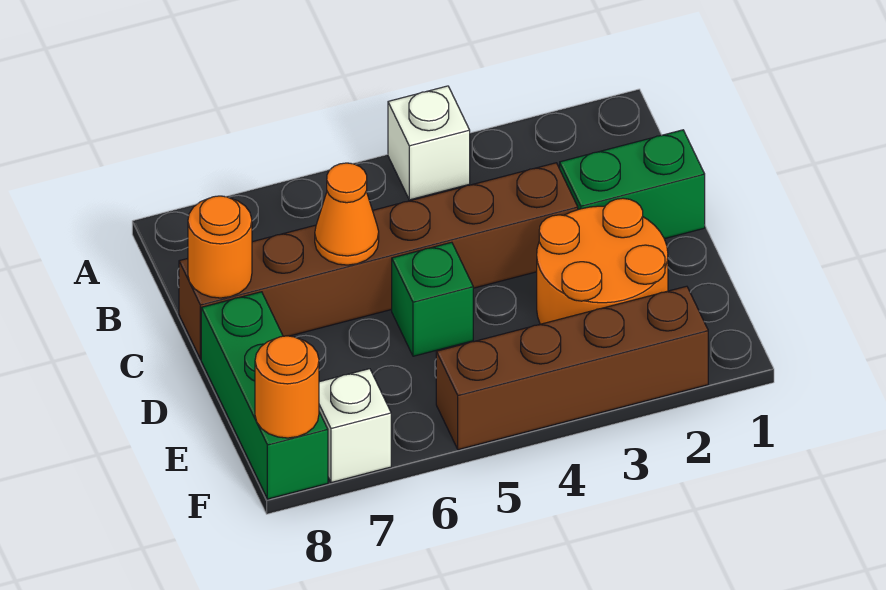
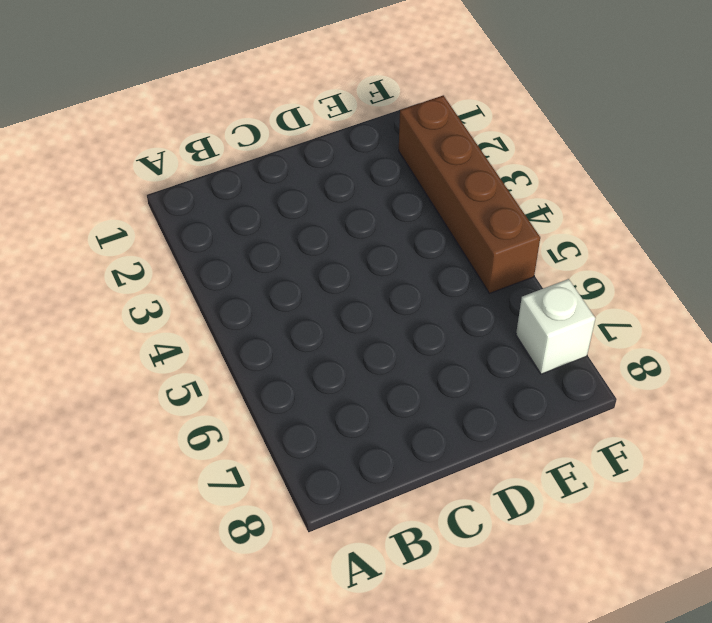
none -> white 1x1 brick [388,86,470,200]
none -> green 1x2 brick [560,130,705,239]

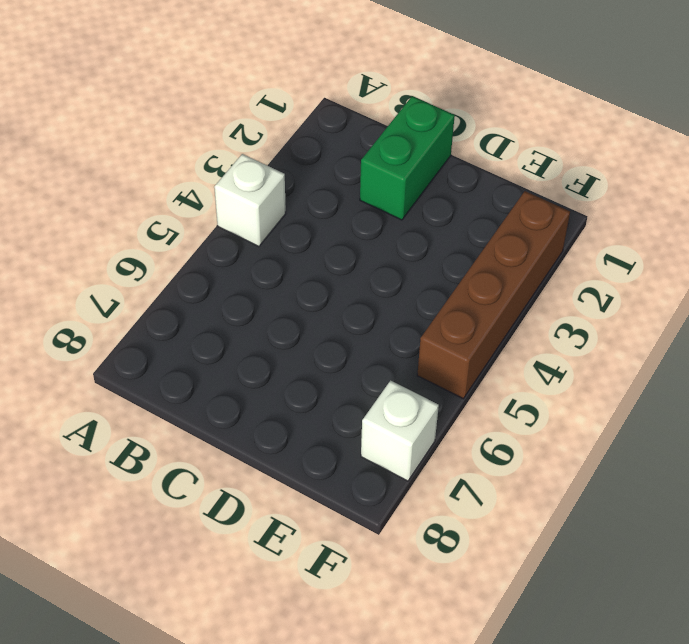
none -> brown 1x6 brick [179,163,578,359]
none -> orange 2x2 round brick [537,198,668,324]

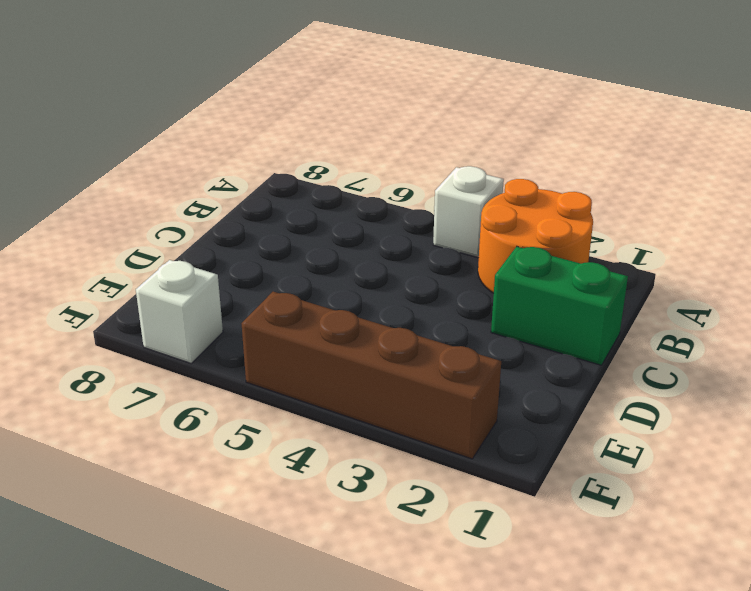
orange 2x2 round brick [478,179,593,293] -> orange 2x2 round brick moved to [537,198,668,324]
none -> brown 1x6 brick [179,163,578,359]
none -> green 1x1 brick [392,242,473,356]

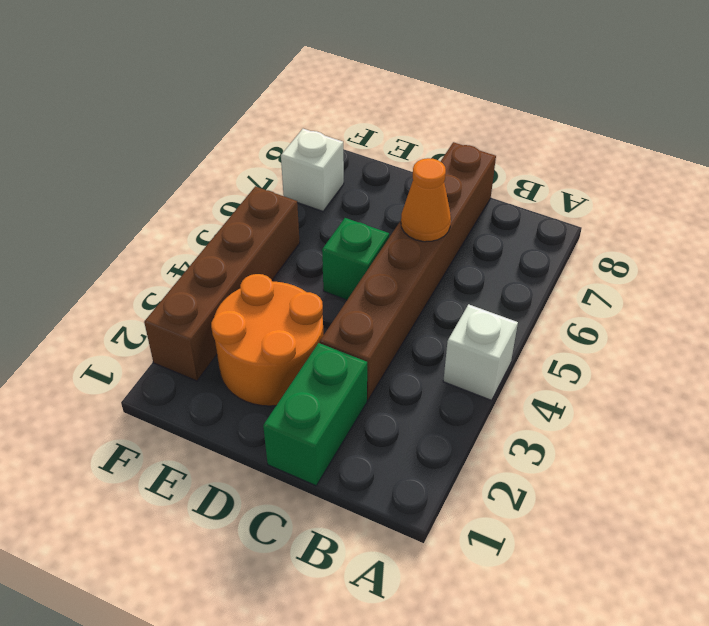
none -> green 1x3 brick [201,292,328,499]
none -> orange 1x1 round brick [188,196,252,298]

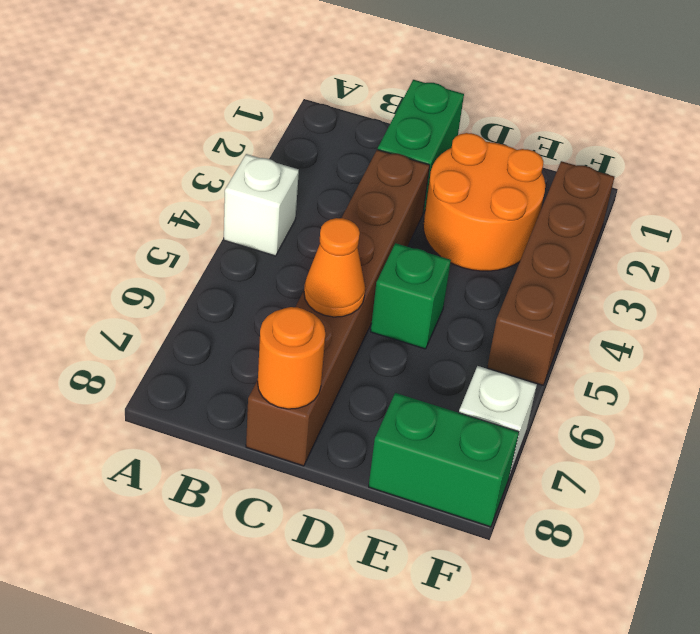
green 1x2 brick [369,393,519,527] -> green 1x3 brick [201,292,328,499]
none -> orange 1x1 round brick [255,336,319,438]

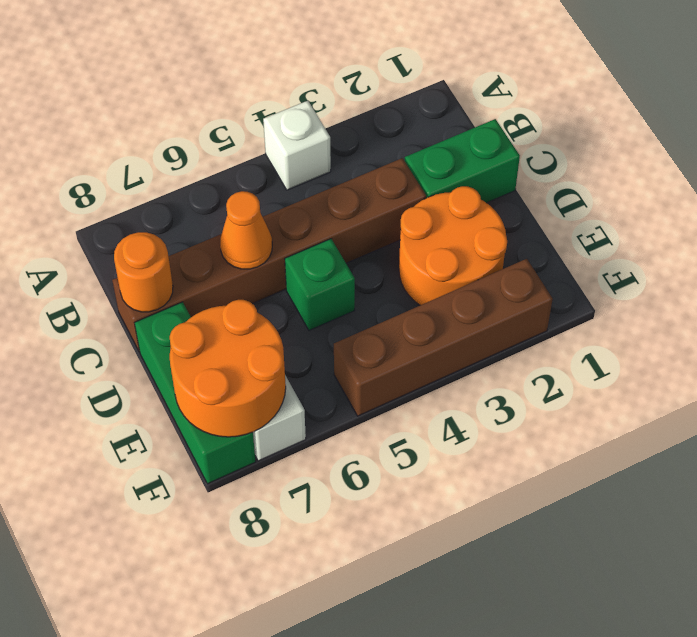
orange 2x2 round brick [170,300,286,437] -> orange 1x1 round brick [255,336,319,438]

